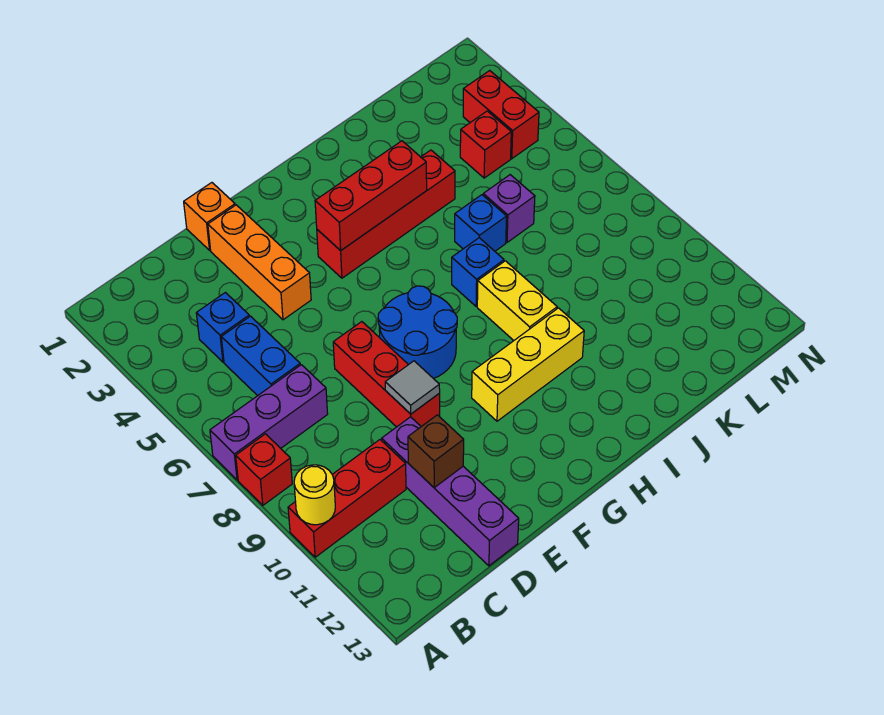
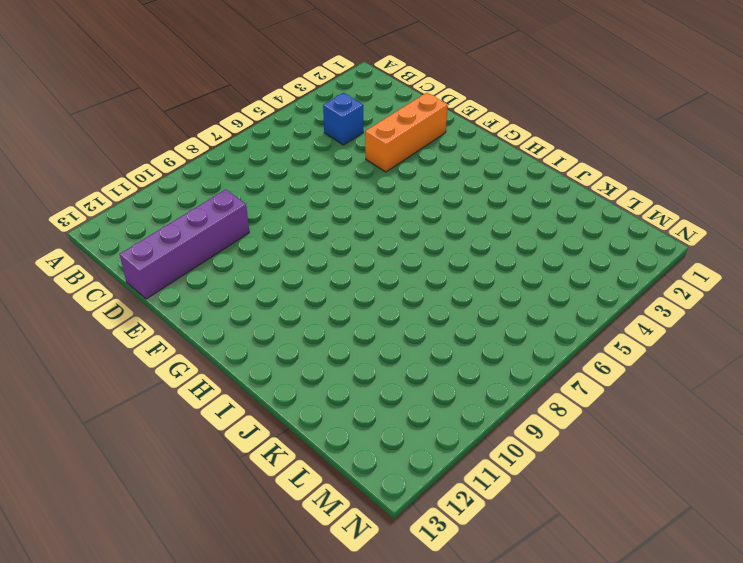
none -> purple 1x3 brick [210,365,328,480]
none -> red 1x1 brick [236,434,292,505]
none -> red 1x3 brick [288,440,406,557]

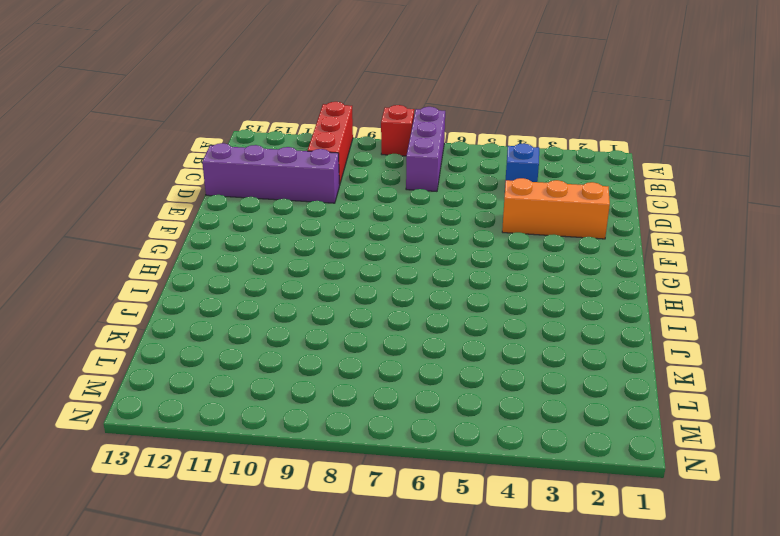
none -> blue 1x2 brick [221,316,300,396]
none -> orange 1x1 brick [184,183,235,250]
none -> red 1x3 brick [333,322,440,427]

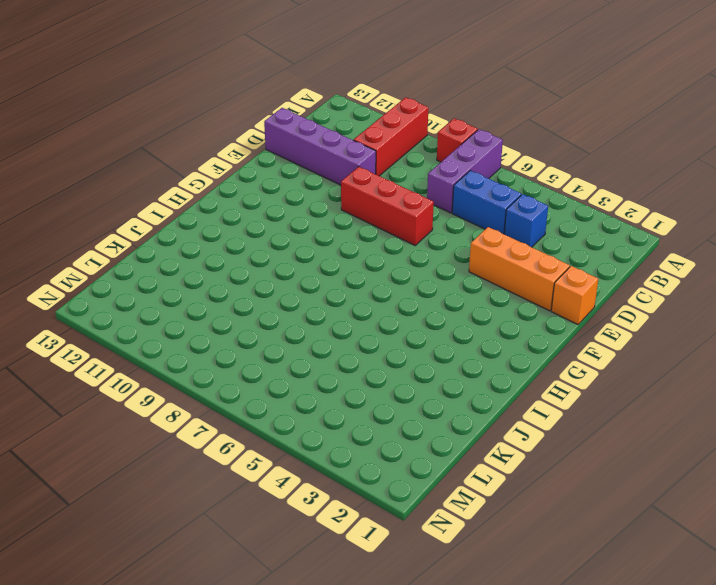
none -> blue 2x2 round brick [378,286,457,379]
none -> red 1x4 brick [317,150,455,278]
none -> yellow 1x3 brick [472,308,584,421]

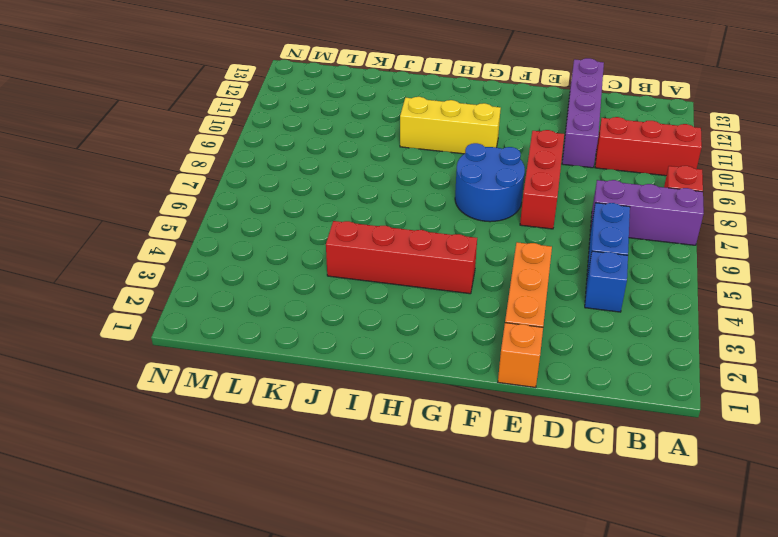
none -> blue 1x1 brick [452,238,504,306]
none -> yellow 1x2 brick [477,261,557,340]
none -> blue 1x1 brick [455,195,507,251]

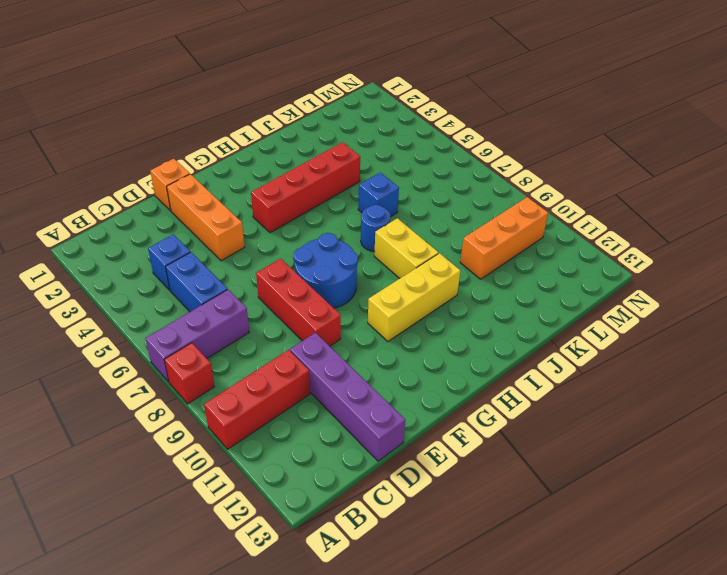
blue 1x1 round brick [361,205,390,251] -> blue 1x1 brick [452,238,504,306]
orange 1x3 brick [460,197,548,279] -> none
none -> purple 1x1 brick [483,175,535,242]
none -> red 1x1 brick [460,111,511,178]
none -> red 1x2 brick [463,71,539,159]

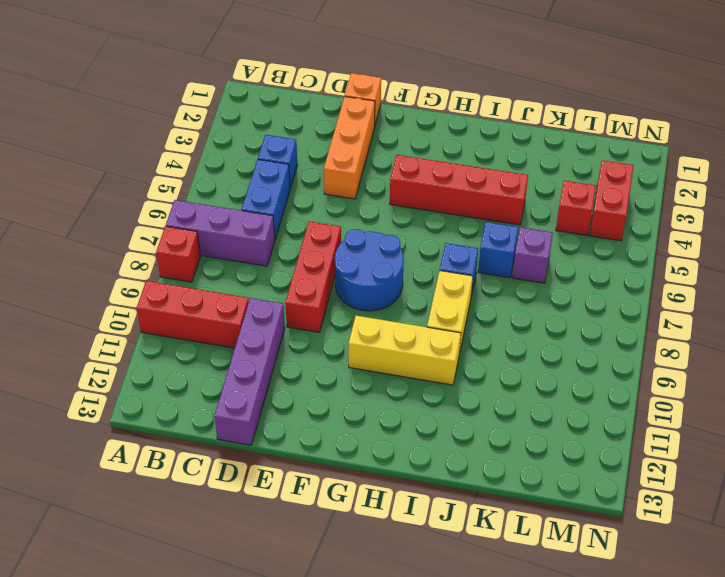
none -> yellow 1x1 round brick [294,465,335,525]
none -> brown 1x1 brick [408,415,464,488]
none -> grey 1x1 tile [385,361,440,414]

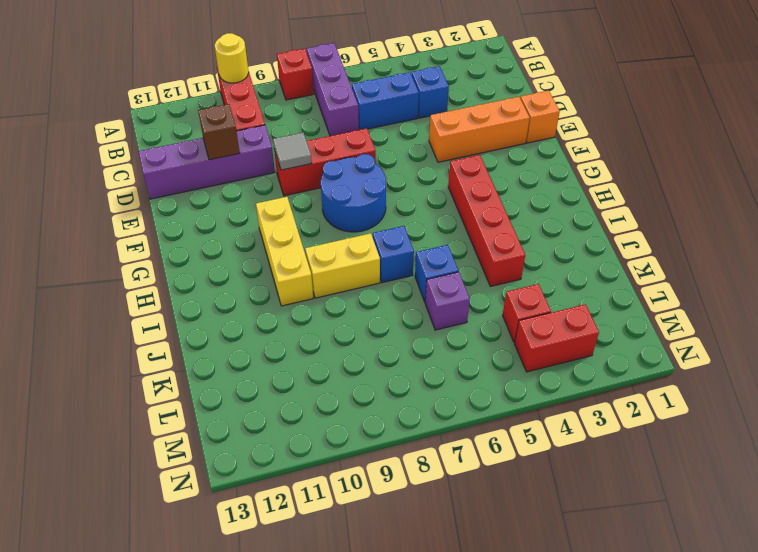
none -> red 1x3 brick [315,141,427,251]

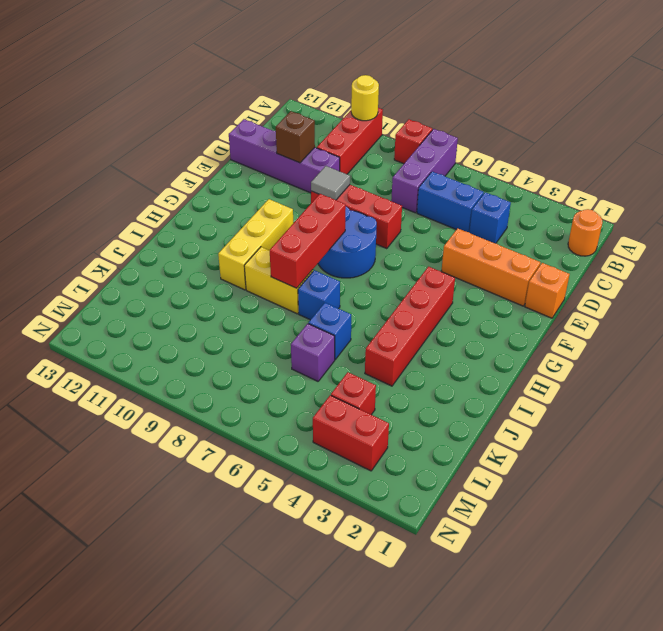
orange 1x1 round brick [568,209,603,256] -> none
red 1x3 brick [270,194,346,288] -> red 1x3 brick moved to [315,141,427,251]

